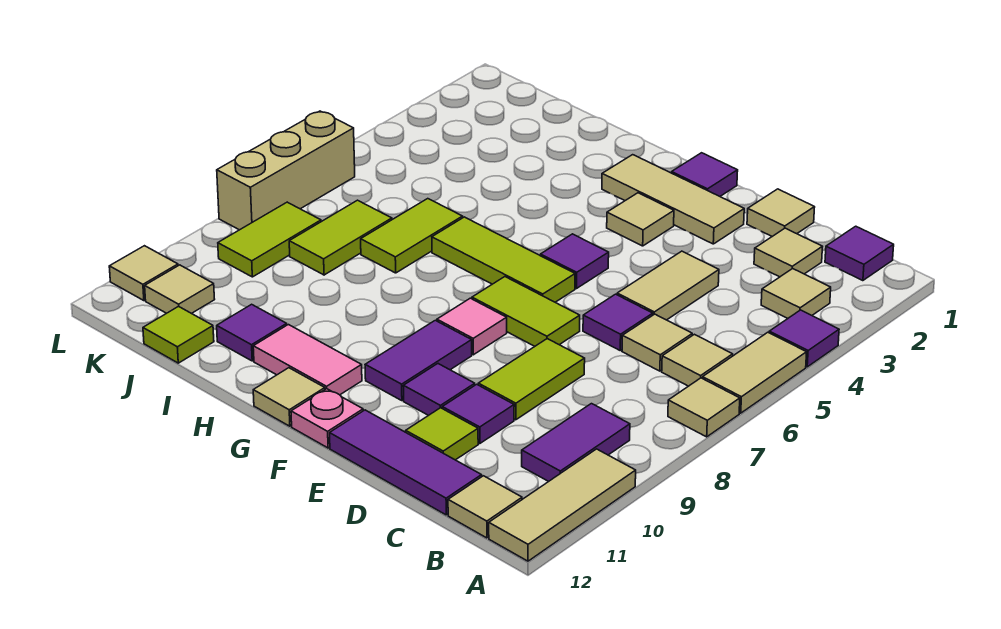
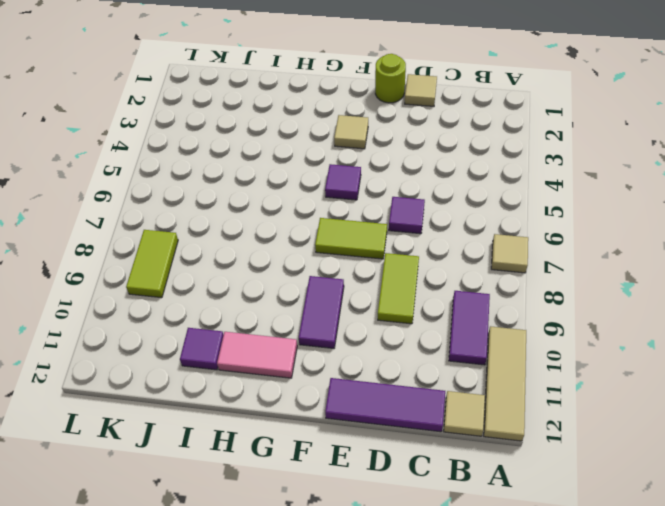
lime 1x1 round brick [375,54,406,103] -> none
none -> purple 1x1 tile [769,310,839,367]
none -> tan 1x2 tile [703,332,807,413]
none -> purple 1x1 tile [825,226,894,281]
none -> tan 1x1 tile [761,269,831,318]

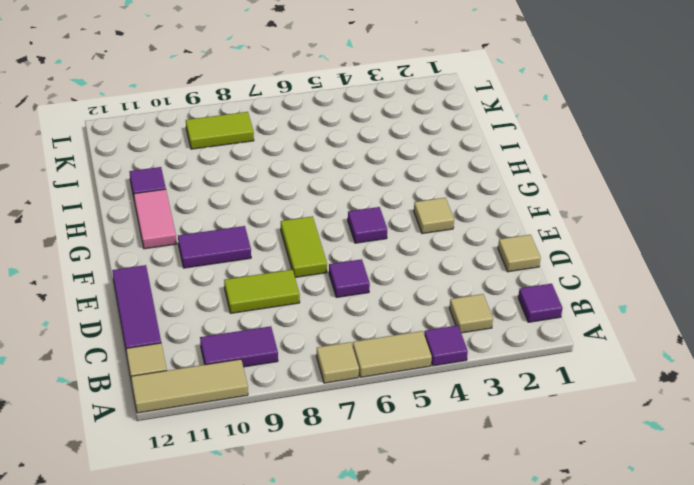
none -> tan 1x1 tile [662,334,733,386]
none -> tan 1x1 tile [754,228,823,277]
none -> tan 1x1 tile [622,314,692,371]
none -> tan 1x2 tile [617,251,719,320]

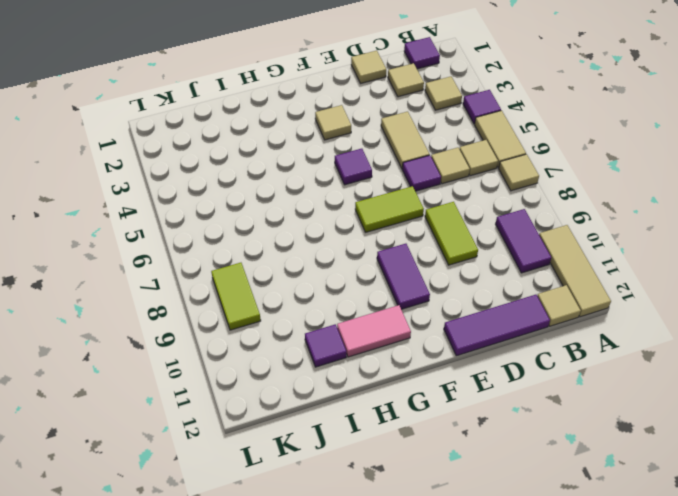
none -> purple 1x1 tile [442,384,514,444]
none -> lime 1x1 tile [406,408,478,460]
none -> tan 1x3 tile [602,155,744,244]
none -> purple 1x1 tile [403,364,475,415]

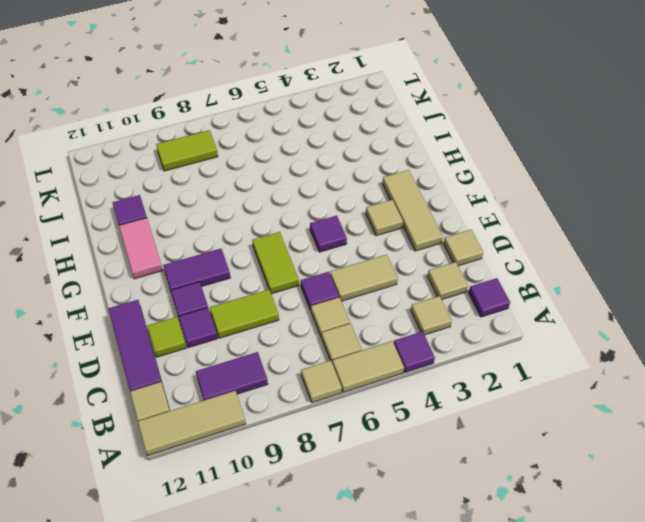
none -> purple 1x1 tile [672,153,738,196]
none -> lime 1x3 tile [432,217,575,302]
none -> pink 1x1 tile [437,298,507,355]
none -> pink 1x1 plate [291,389,363,448]

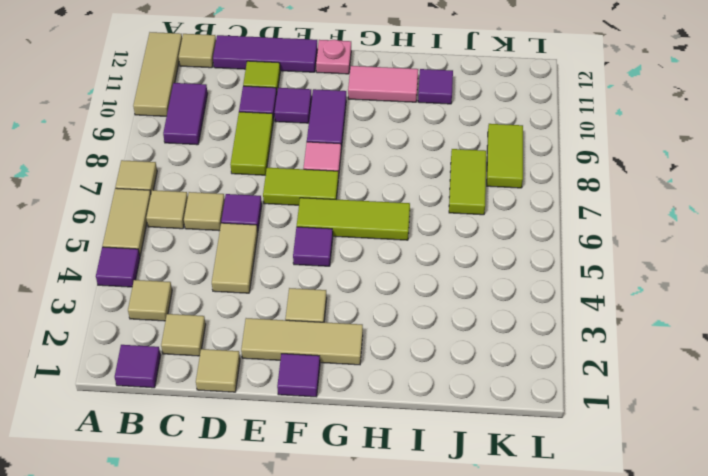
none -> tan 1x1 tile [253,368,325,426]
none -> lime 1x2 tile [361,199,463,273]
none -> lime 1x1 tile [143,306,214,363]
none -> tan 1x1 tile [145,265,215,314]

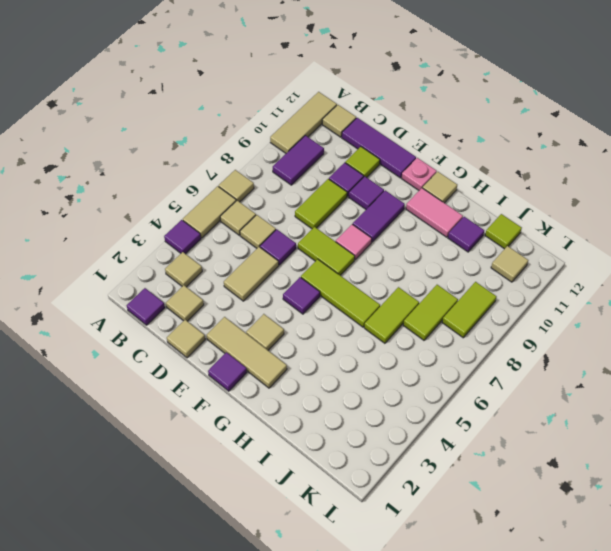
none -> tan 1x3 brick [217,111,355,230]
none -> tan 1x1 tile [109,246,178,301]

